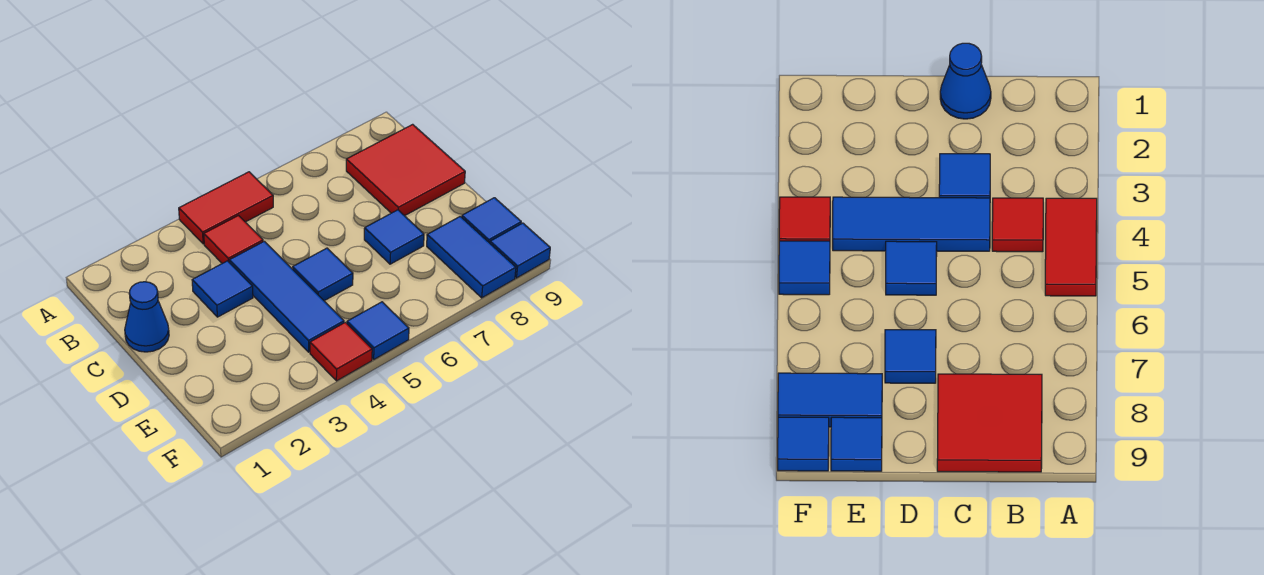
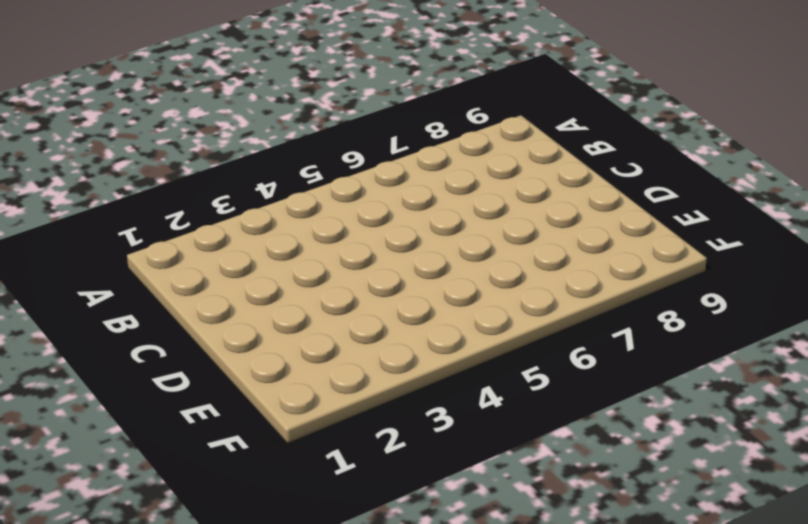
none -> red 1x2 tile [179,172,273,244]
none -> red 1x1 tile [204,216,263,263]
none -> red 2x2 tile [346,124,465,216]

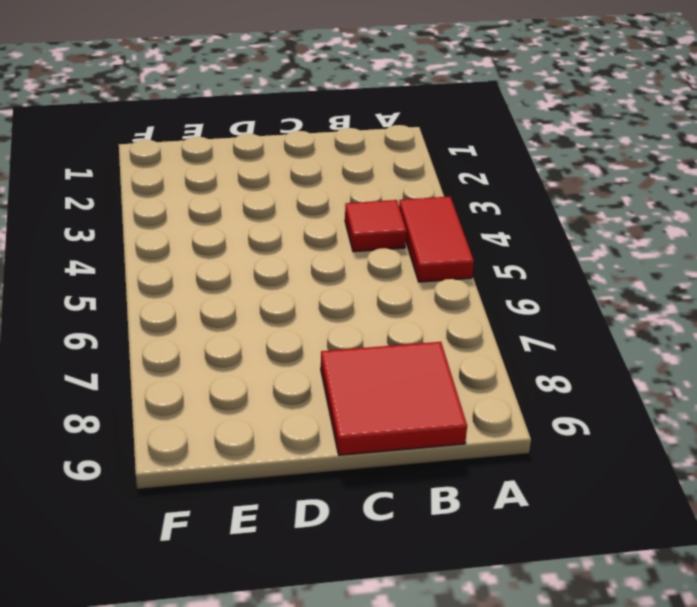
none -> blue 1x1 cone [125,282,169,352]
none -> blue 1x1 tile [192,261,253,317]
none -> blue 1x3 tile [229,241,344,352]

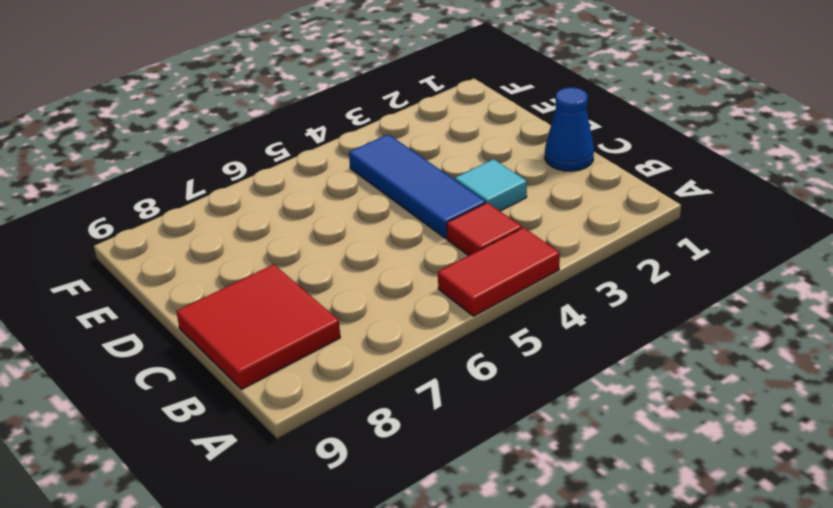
cyan 1x1 tile [455,159,527,211] -> blue 1x1 tile [192,261,253,317]
none -> blue 1x1 tile [293,248,353,301]
none -> blue 1x1 tile [364,210,424,264]
none -> blue 1x2 tile [427,217,516,298]

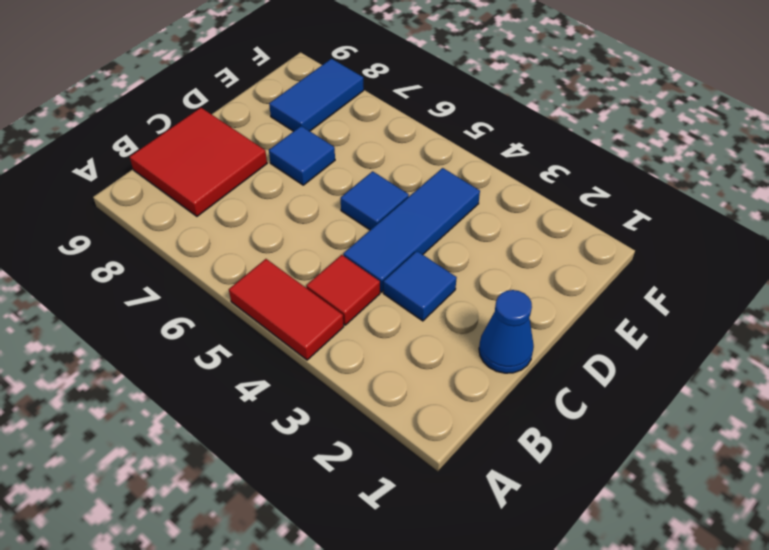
none -> blue 1x1 tile [462,198,521,243]
none -> red 1x1 tile [310,322,372,381]
none -> blue 1x1 tile [347,302,409,359]

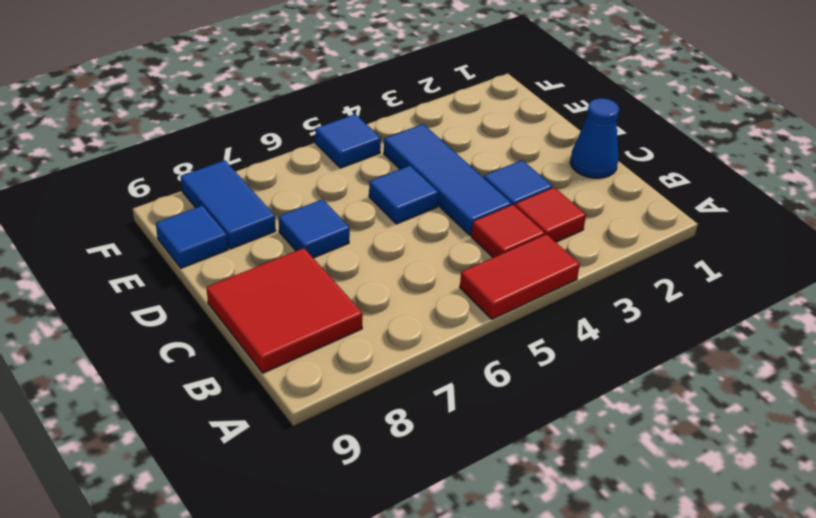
red 1x1 tile [515,187,586,242] -> red 1x1 tile moved to [310,322,372,381]
none -> blue 1x1 tile [490,223,550,278]

